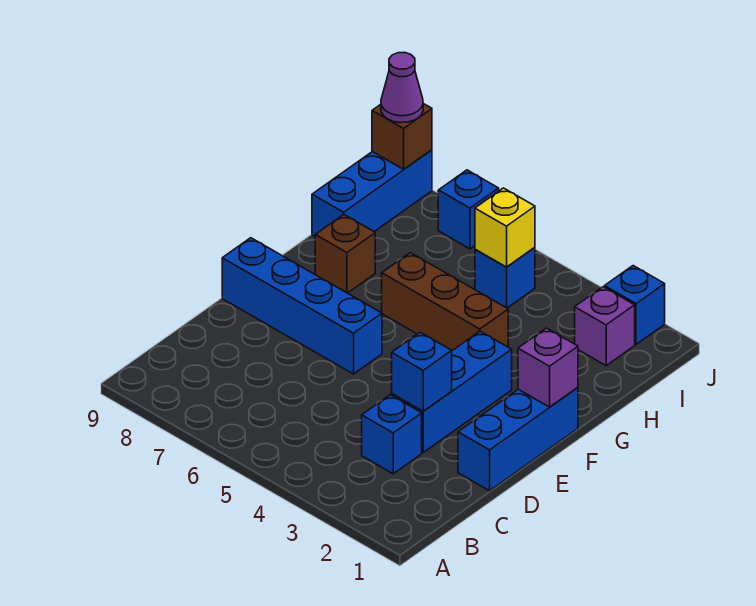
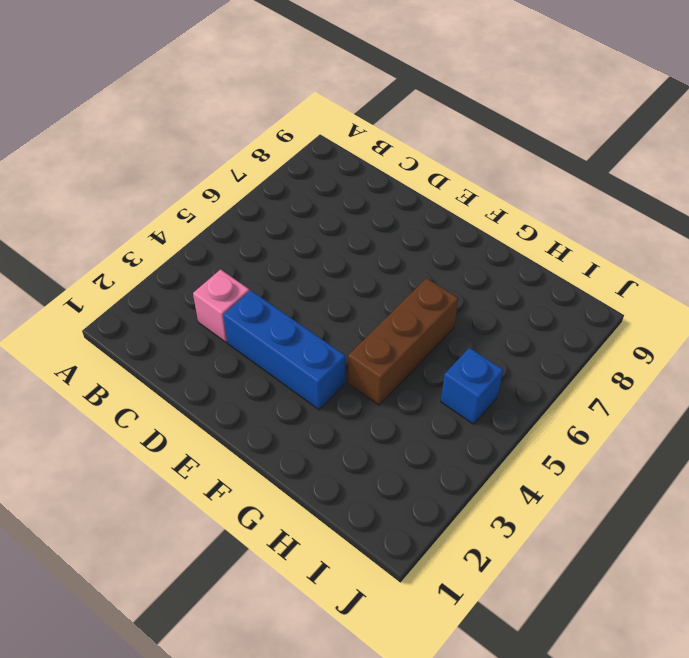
pink 1x1 brick [193,270,249,342] -> blue 1x1 brick [362,395,422,474]
none -> blue 1x3 brick [458,387,578,491]
none -> blue 1x4 brick [222,238,382,374]
none -> brown 1x1 brick [315,215,375,293]

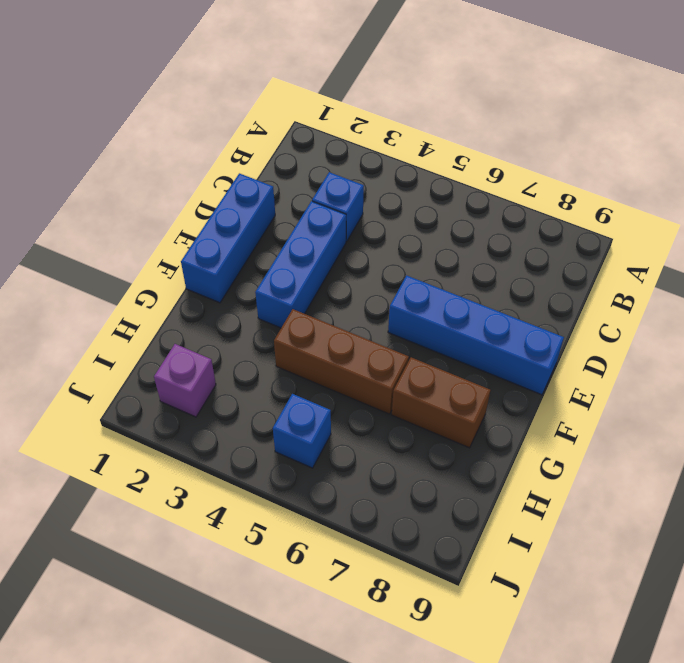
brown 1x2 brick [392,357,490,448] -> brown 1x1 brick [315,215,375,293]
none -> blue 1x3 brick [312,150,432,236]
none -> blue 1x1 brick [605,266,665,344]
none -> blue 1x1 brick [438,170,499,249]

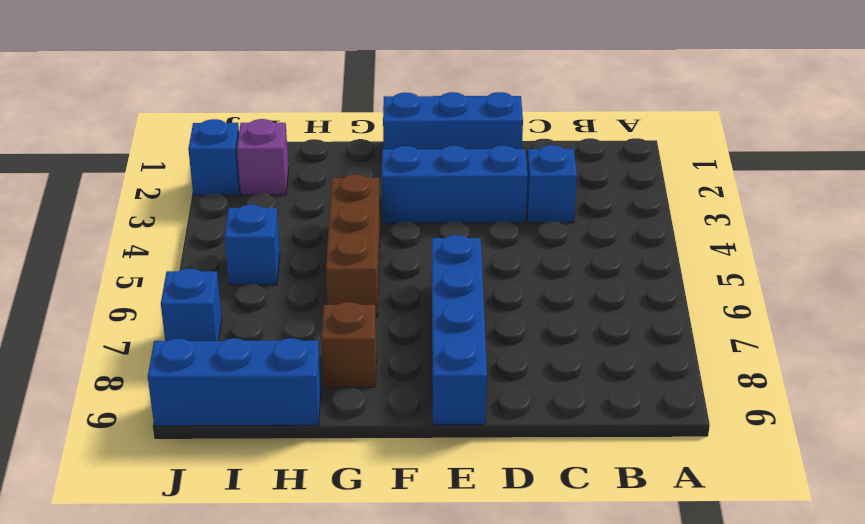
none -> blue 1x1 brick [392,332,452,411]
none -> purple 1x1 brick [518,328,578,407]
none -> yellow 1x1 brick [475,188,535,267]

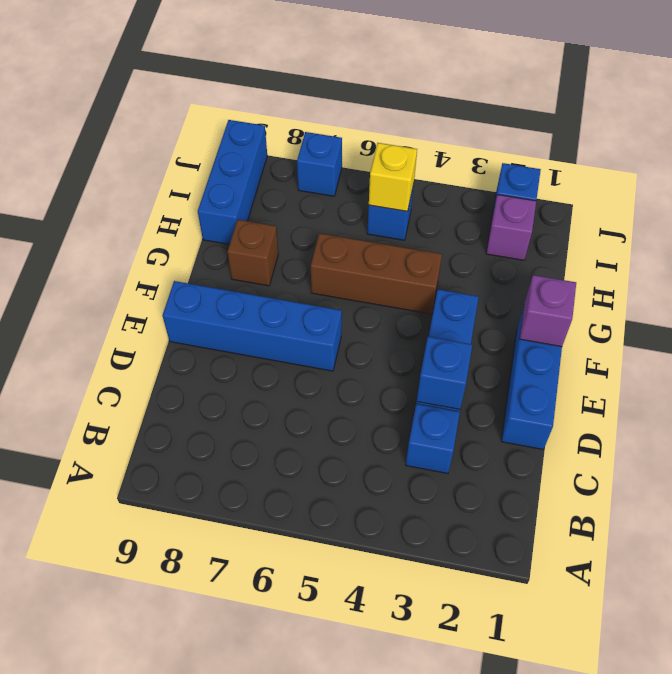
none -> brown 1x1 brick [372,104,432,169]
none -> purple 1x1 cone [381,52,423,123]

